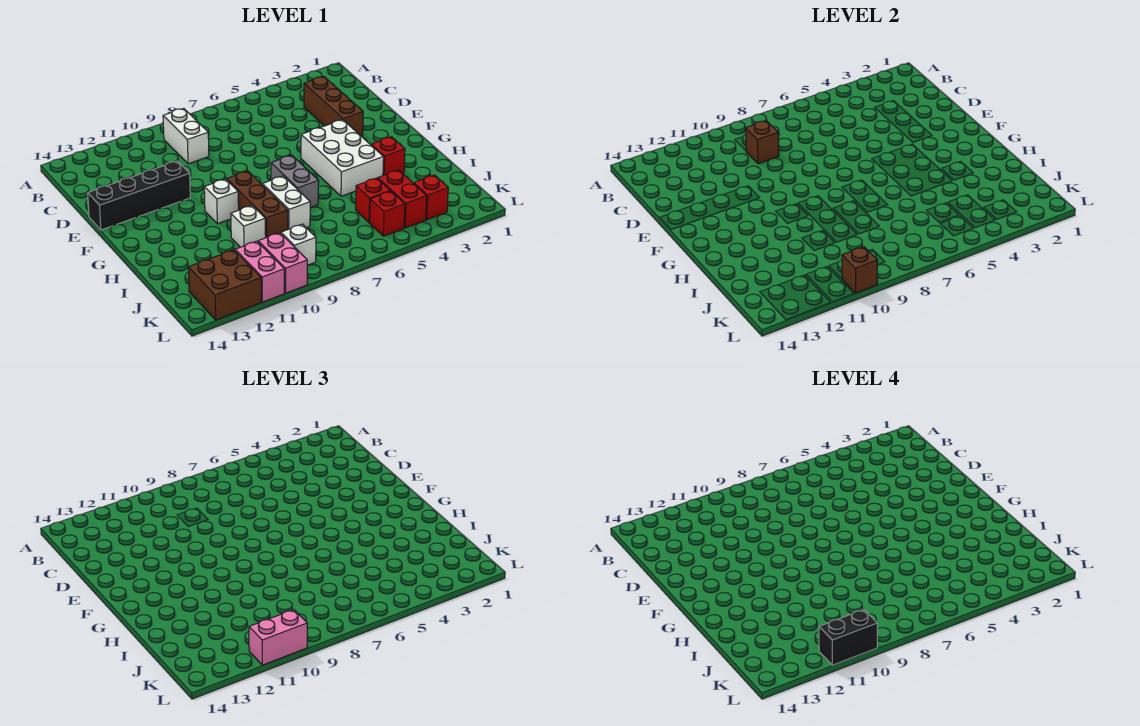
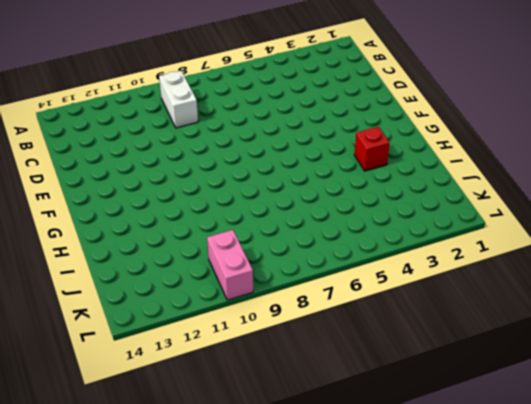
none -> brown 1x3 brick [304,76,363,136]
none -> black 1x4 brick [88,161,190,230]
none -> white 2x3 brick [301,120,384,196]

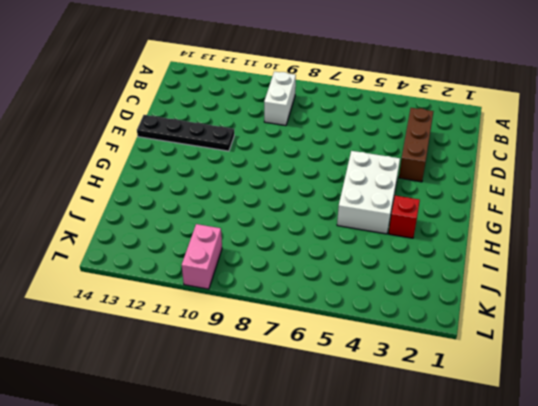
black 1x4 plate [137,115,234,151] -> black 1x4 brick [88,161,190,230]
none -> grey 1x2 brick [271,155,319,208]
none -> brown 1x3 brick [227,171,288,238]
none -> white 1x1 brick [204,179,239,224]

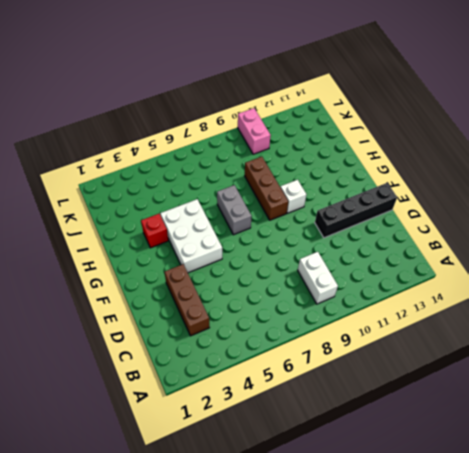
none -> white 1x2 brick [262,176,310,229]
none -> white 1x1 brick [231,205,266,247]
none -> red 1x2 brick [378,170,427,228]

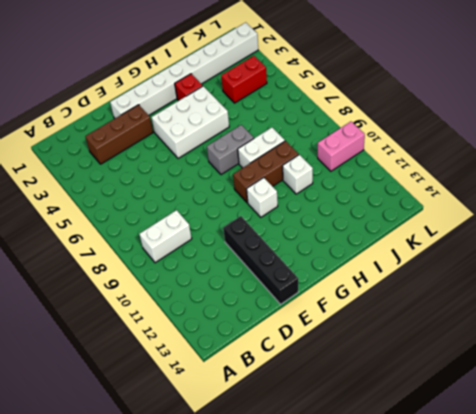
white 1x8 brick [110,22,258,118] -> none
none -> red 1x1 brick [356,178,390,223]
none -> red 1x1 brick [414,175,448,220]
none -> red 1x1 brick [370,191,405,236]

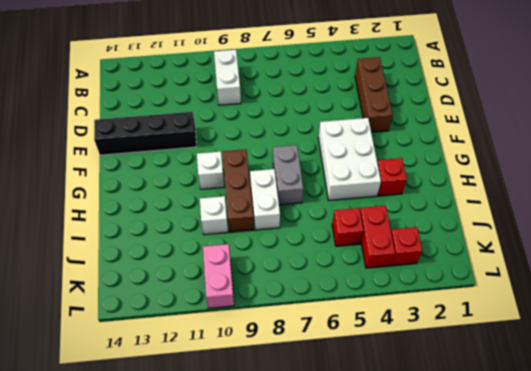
none -> red 1x1 brick [370,191,405,236]
none -> white 1x1 brick [281,224,316,265]
none -> pink 1x2 brick [235,241,284,302]

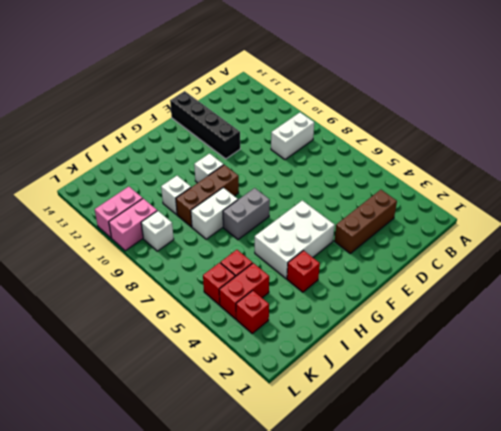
none -> brown 2x2 brick [188,250,261,320]
none -> brown 1x1 brick [746,121,779,164]
none -> brown 1x1 brick [842,247,877,293]

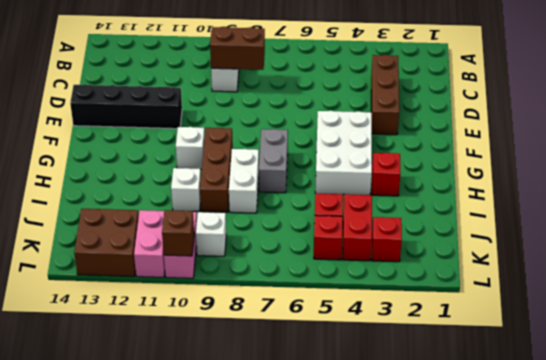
brown 1x2 brick [210,27,265,70] -> brown 1x1 brick [746,121,779,164]
none -> pink 1x2 brick [249,610,307,665]
none -> black 1x2 brick [819,610,877,665]

